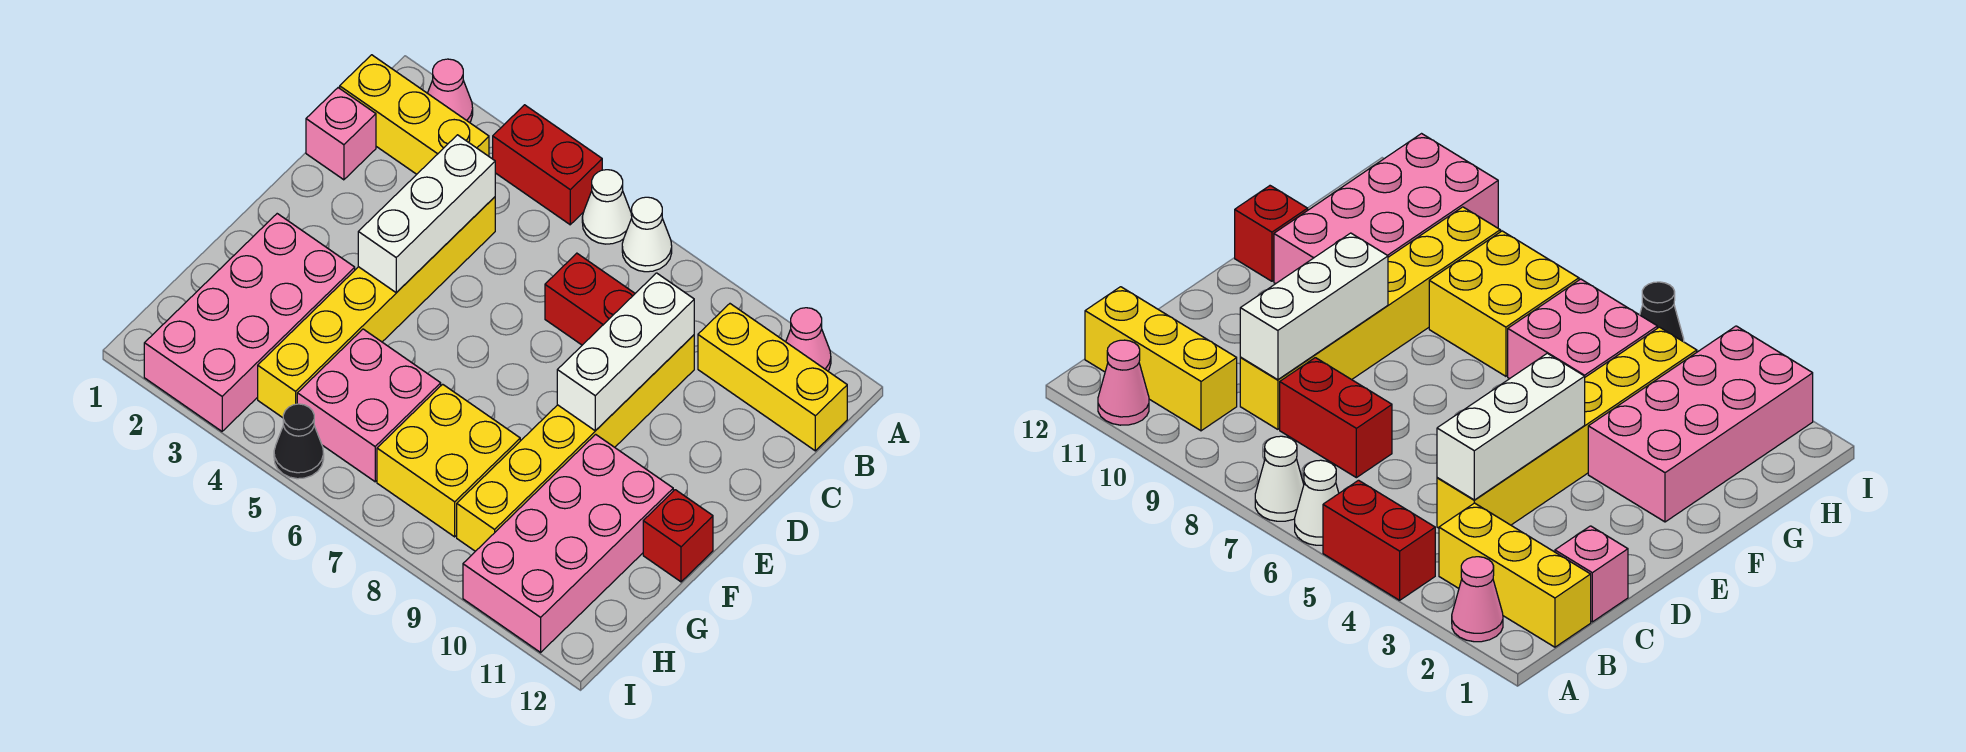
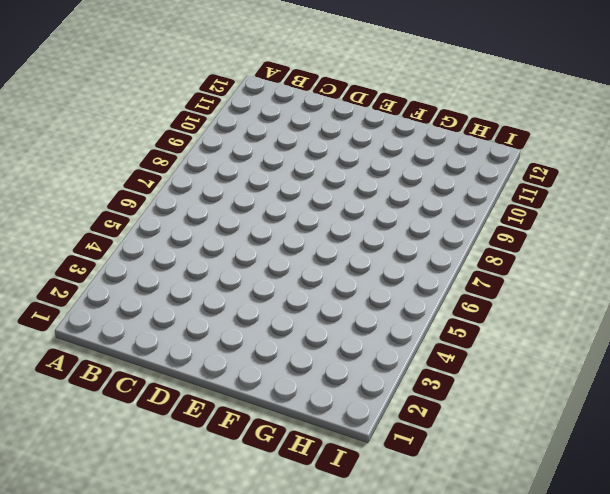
none -> pink 1x1 cone [428,59,473,123]
none -> red 1x2 brick [493,105,602,225]
none -> white 1x1 cone [582,170,632,244]

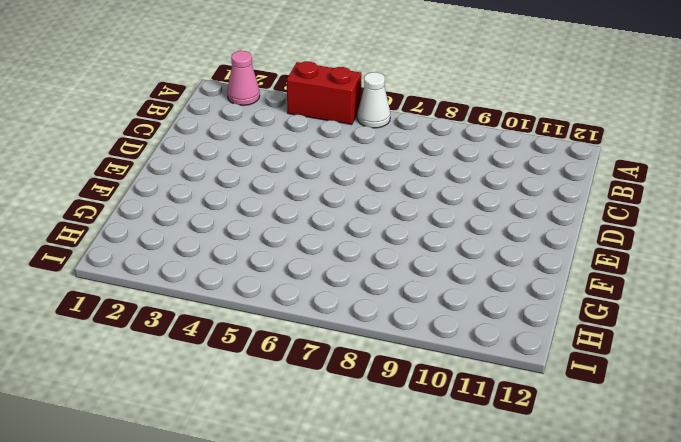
none -> white 1x1 cone [622,197,672,272]
none -> pink 1x1 cone [786,308,831,371]
none -> yellow 1x3 brick [340,55,489,174]

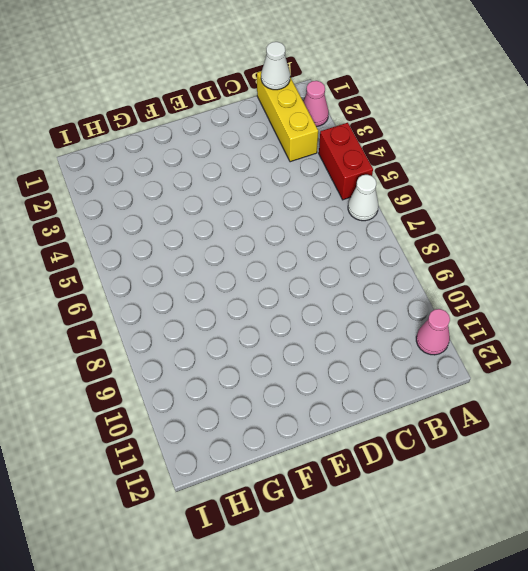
white 1x1 cone [261,42,290,90] -> white 1x1 cone moved to [622,197,672,272]
none -> yellow 1x3 brick [698,304,847,451]
none -> pink 1x1 brick [306,88,376,180]
none -> yellow 1x6 brick [258,197,495,418]

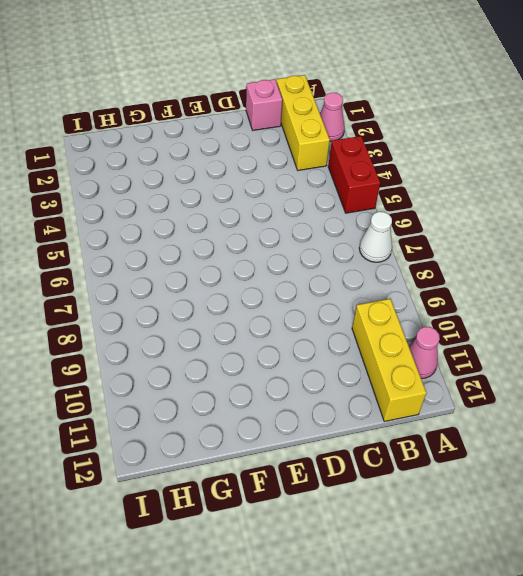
none -> white 1x1 cone [582,170,632,244]
none -> yellow 1x6 brick [258,197,495,418]
none -> red 1x2 brick [545,253,635,345]

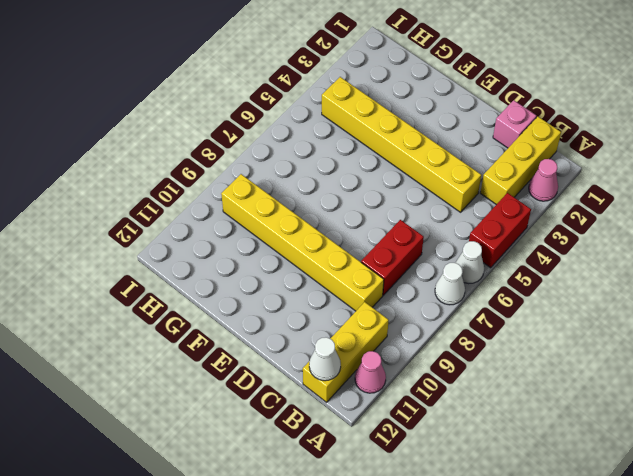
white 1x1 cone [309,337,341,381] -> none
none -> pink 2x4 brick [144,214,355,431]
none -> pink 2x4 brick [463,434,673,652]
none -> red 1x1 brick [643,490,713,582]

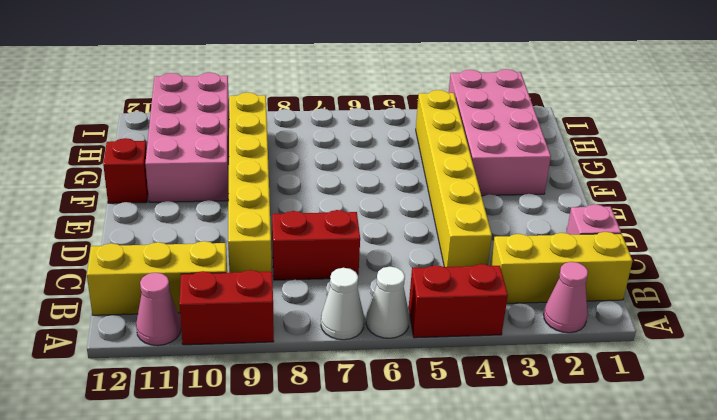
red 1x2 brick [179,270,274,345] -> none
none -> pink 2x2 brick [297,329,441,482]
none -> yellow 2x2 brick [377,384,520,537]
none -> black 1x1 cone [274,404,324,479]

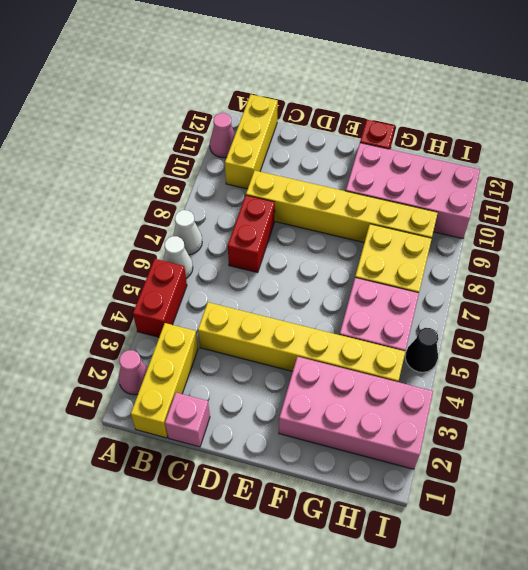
none -> white 1x3 brick [358,135,495,293]
none -> white 1x3 brick [557,273,694,431]

